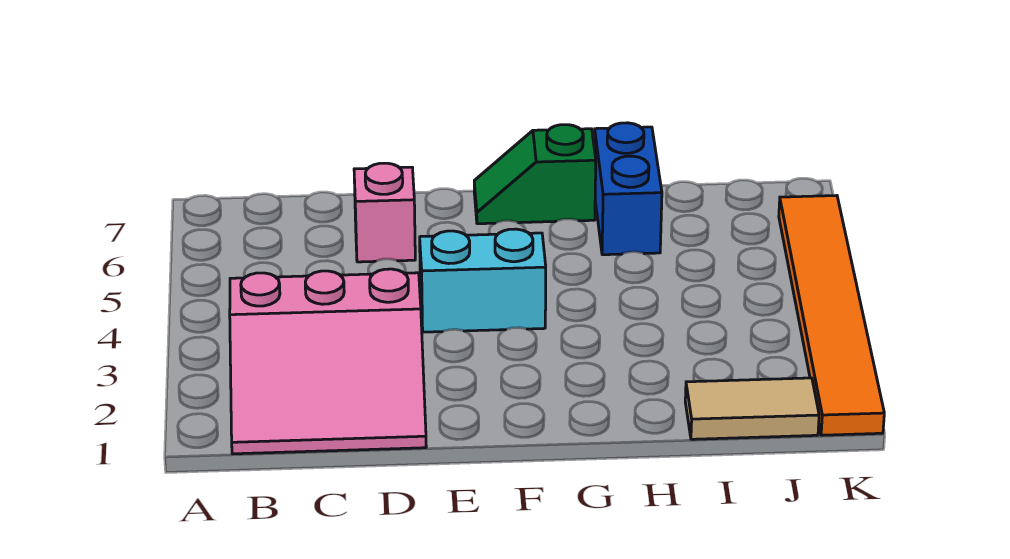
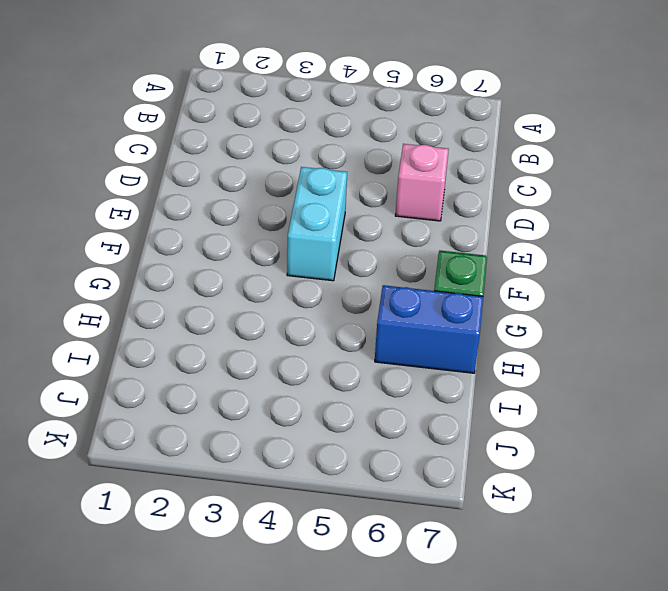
none -> pink 3x3 slope [230,269,426,454]
none -> tan 1x2 tile [685,378,819,439]

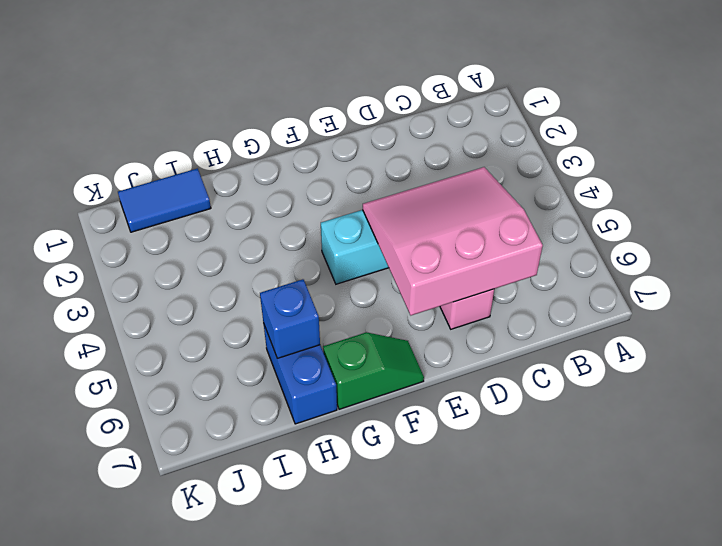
pink 3x3 slope [363,167,543,315] -> pink 3x3 slope moved to [230,269,426,454]
blue 1x1 brick [260,279,320,358] -> none
blue 1x2 tile [118,168,211,232] -> tan 1x2 tile [685,378,819,439]
none -> orange 1x6 tile [779,196,884,435]

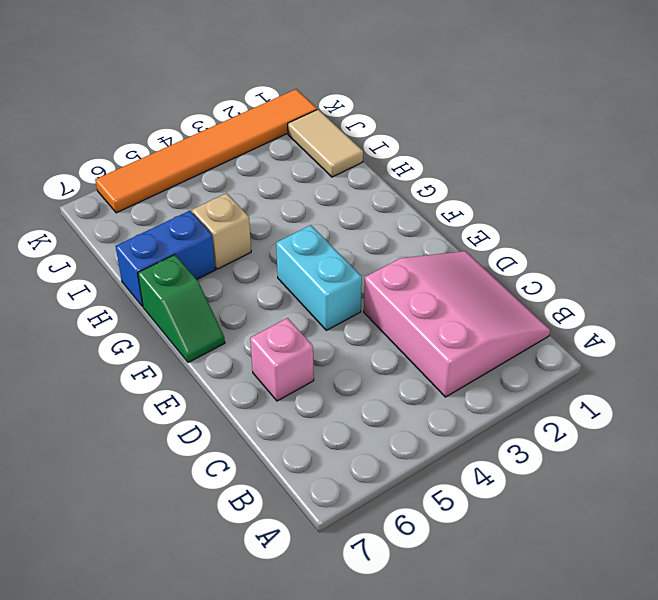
tan 1x1 brick [192,193,251,269] -> none

